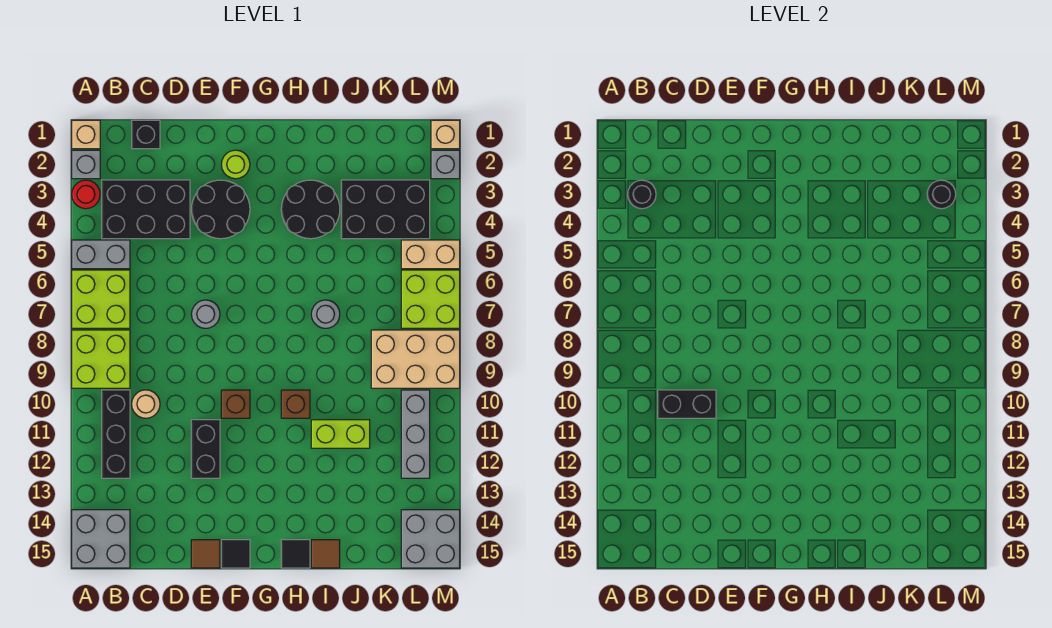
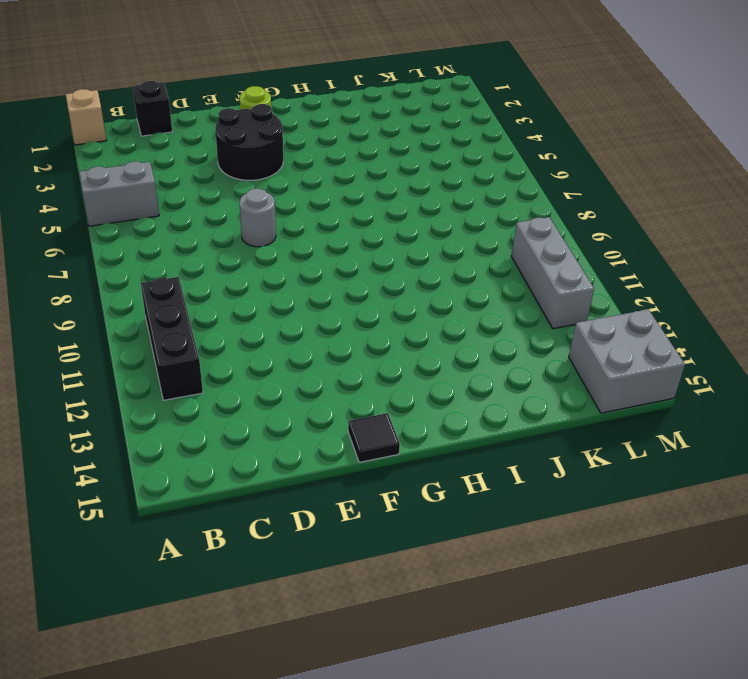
none -> grey 1x1 brick [72,150,100,179]
none -> red 1x1 round brick [72,180,100,209]
none -> lime 2x2 brick [72,270,130,328]
none -> lime 2x2 brick [72,330,130,388]

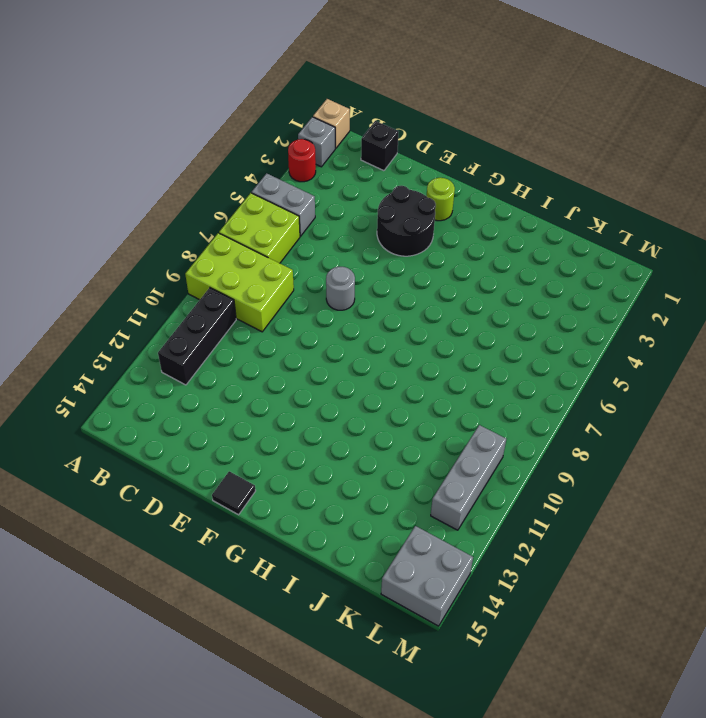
lime 2x3 brick [185,233,294,332] -> lime 2x2 brick [72,330,130,388]
none -> grey 2x2 brick [72,510,130,568]
none -> black 2x3 brick [102,180,190,239]
none -> tan 1x1 round brick [132,390,160,418]
none -> black 1x2 brick [191,420,220,478]

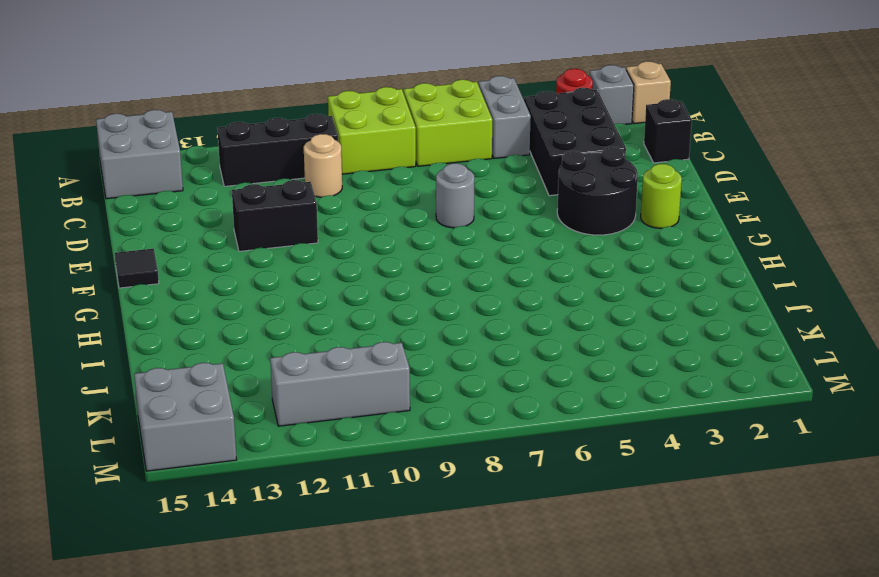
none -> brown 1x1 tile [191,540,220,568]
none -> brown 1x1 brick [221,390,250,418]
none -> black 2x2 round brick [281,180,340,239]
none -> brown 1x1 brick [281,390,310,418]

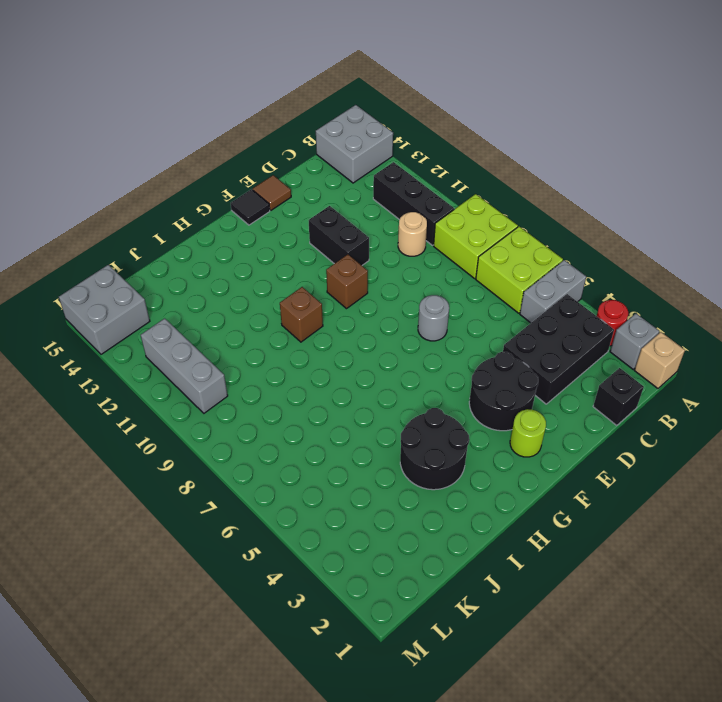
none -> black 1x1 tile [281,540,310,568]
none -> grey 1x1 round brick [311,300,340,328]
none -> lime 1x2 brick [311,420,370,448]
none -> brown 1x1 tile [311,540,340,568]

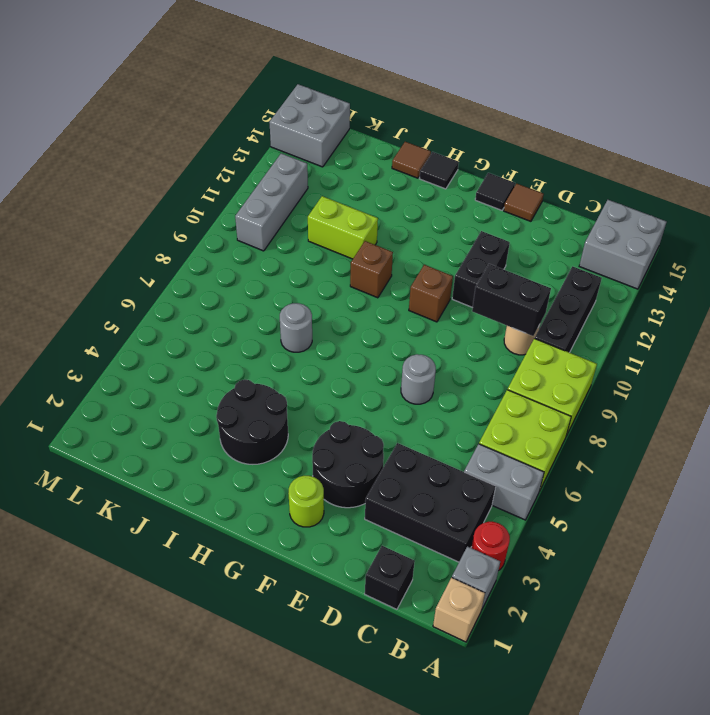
none -> black 2x3 brick [341,180,430,239]
none -> tan 2x3 brick [371,330,460,388]
none -> tan 1x2 brick [401,240,460,269]
none -> lime 2x2 brick [401,270,460,328]

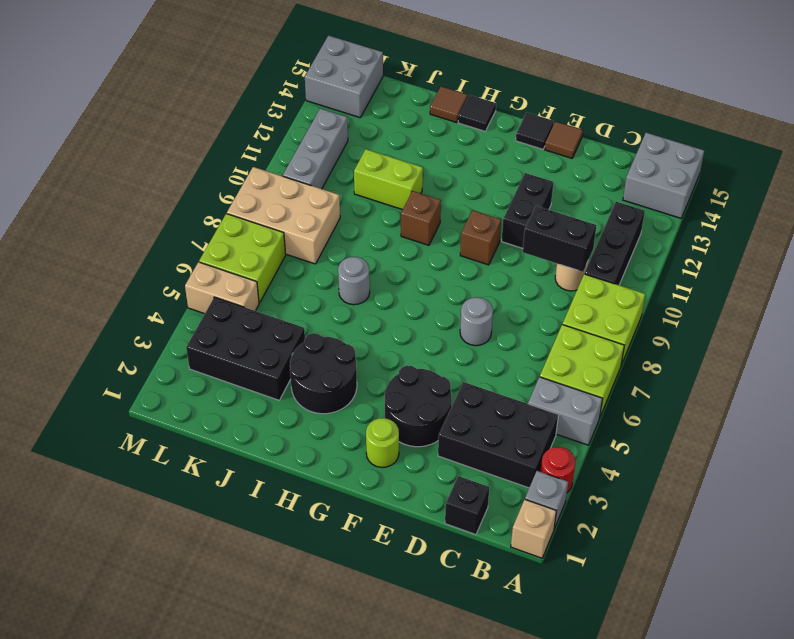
none -> tan 1x1 brick [431,120,460,149]
none -> grey 1x1 brick [431,150,460,179]
none -> black 1x1 round brick [628,180,656,209]
none -> black 1x1 round brick [927,180,956,209]

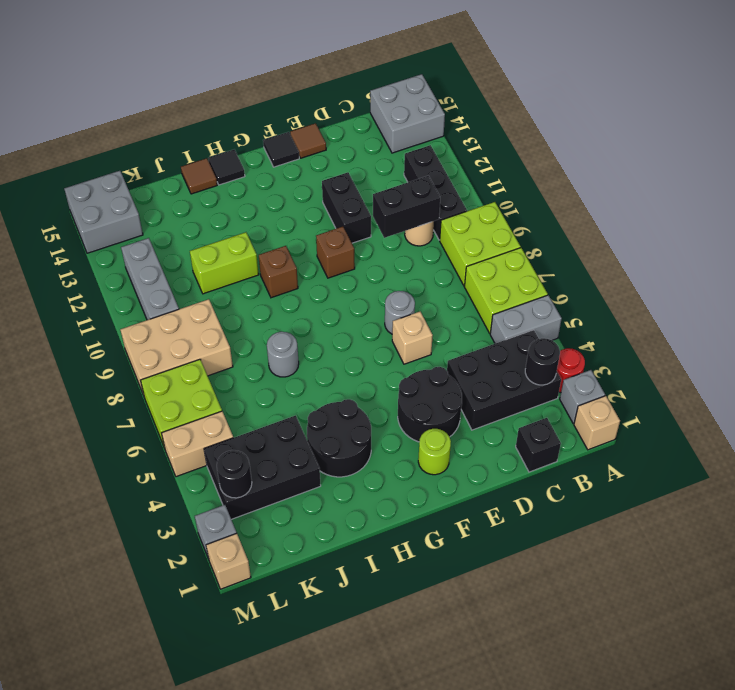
tan 1x1 brick [392,312,433,364] -> none

